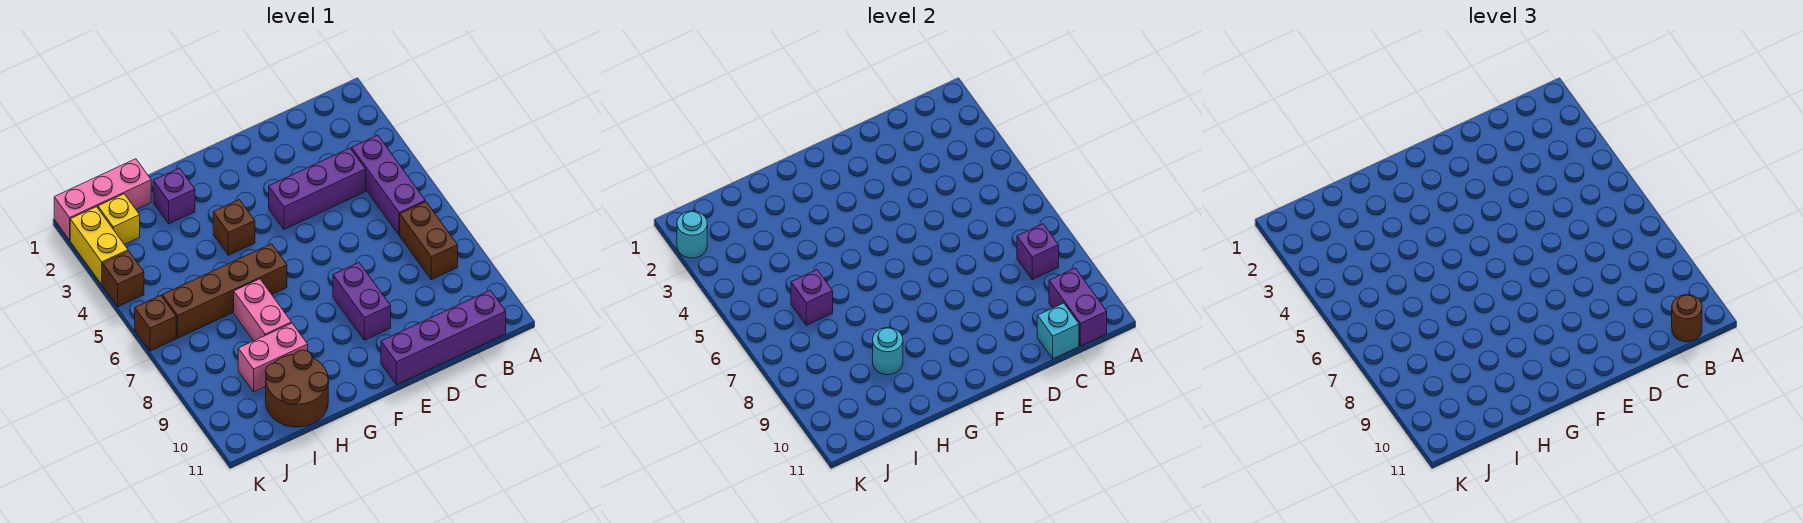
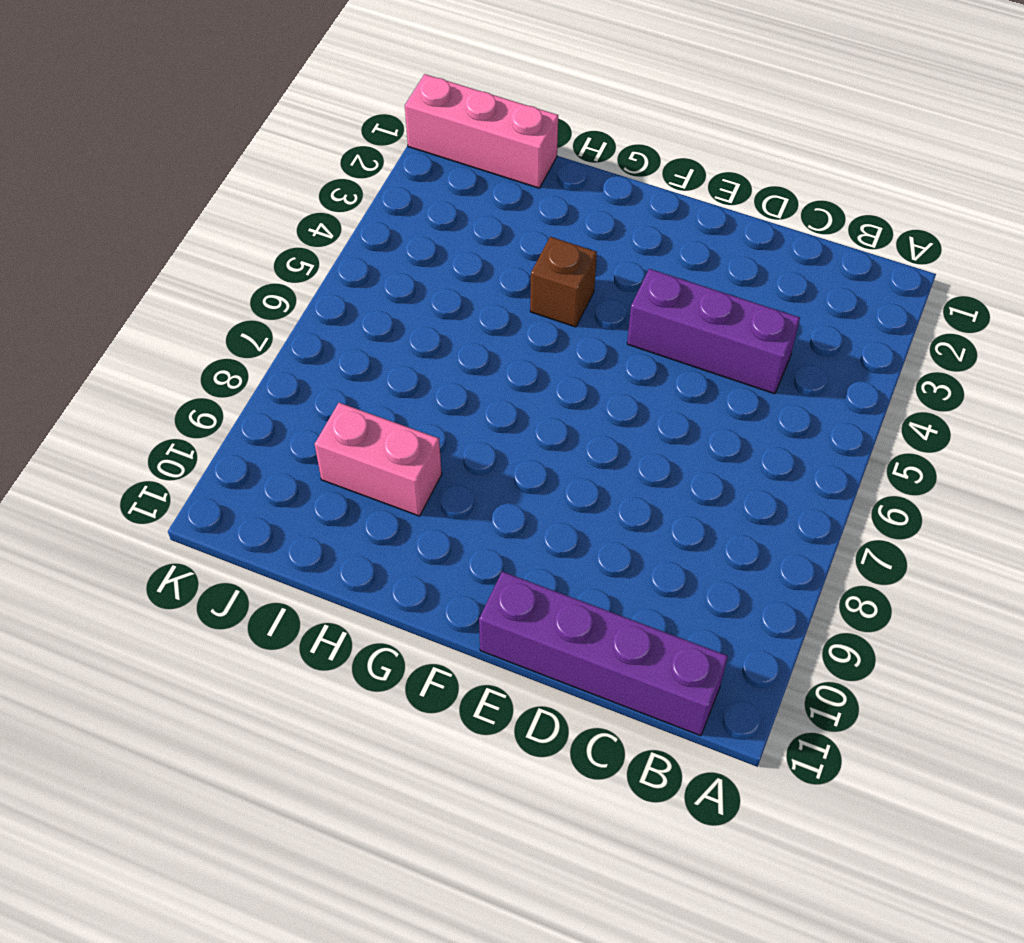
none -> purple 1x3 brick [352,135,425,235]
none -> brown 1x2 brick [400,202,458,280]
none -> purple 1x2 brick [333,263,391,340]

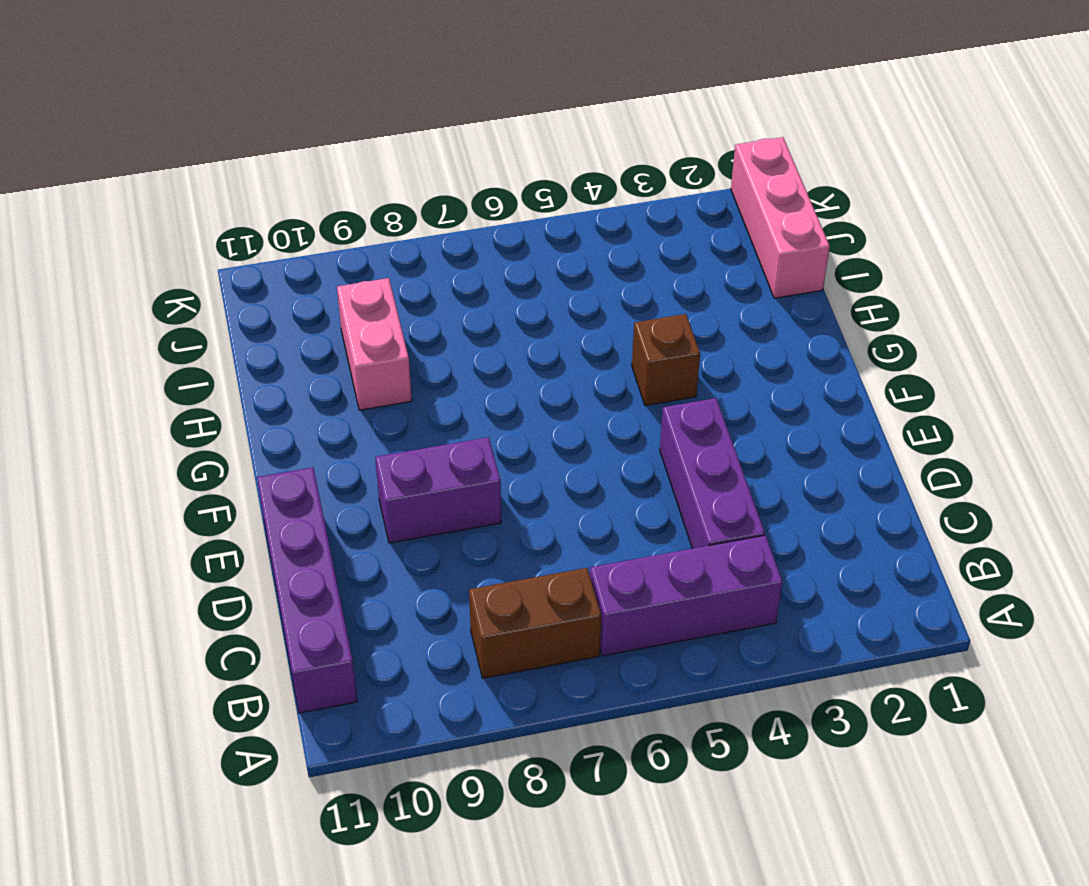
none -> brown 1x4 brick [162,244,287,338]
none -> purple 1x1 brick [153,168,195,224]
none -> pink 1x2 brick [234,279,291,341]

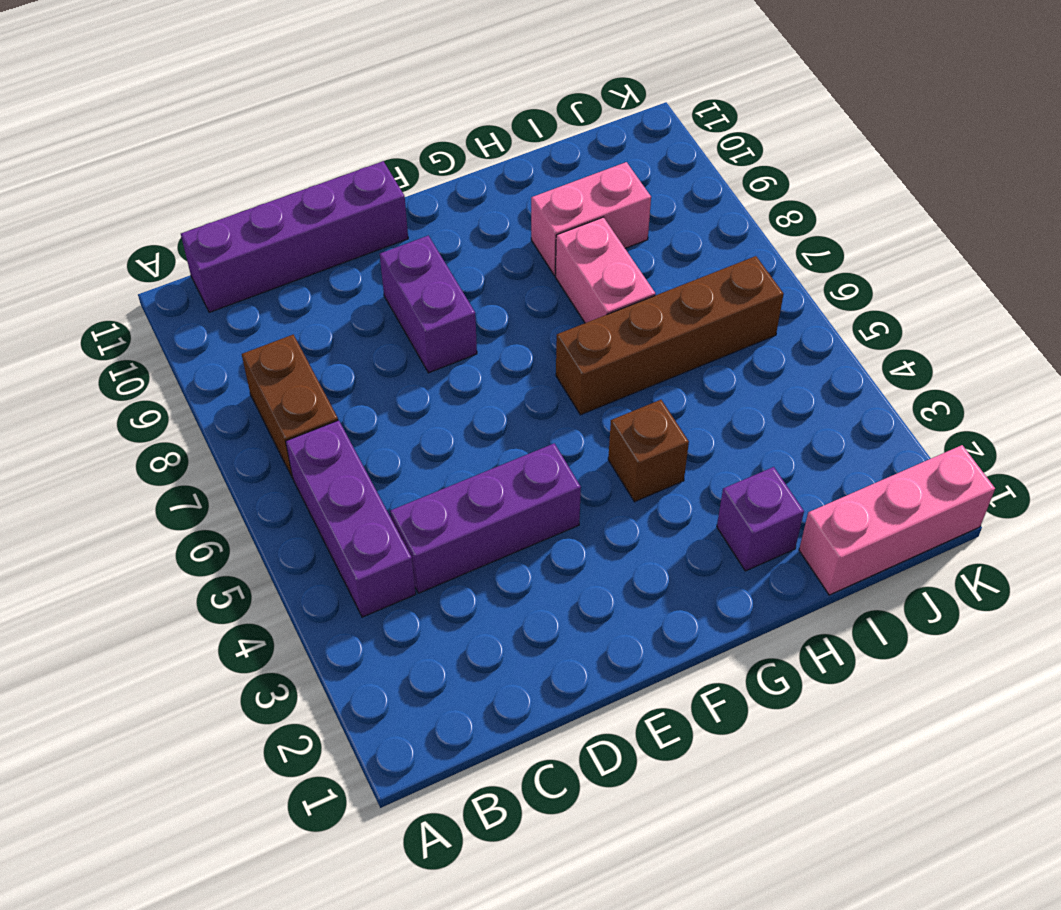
none -> brown 2x2 round brick [266,350,329,427]
none -> yellow 1x1 brick [98,194,140,245]
none -> yellow 1x2 brick [70,207,128,284]

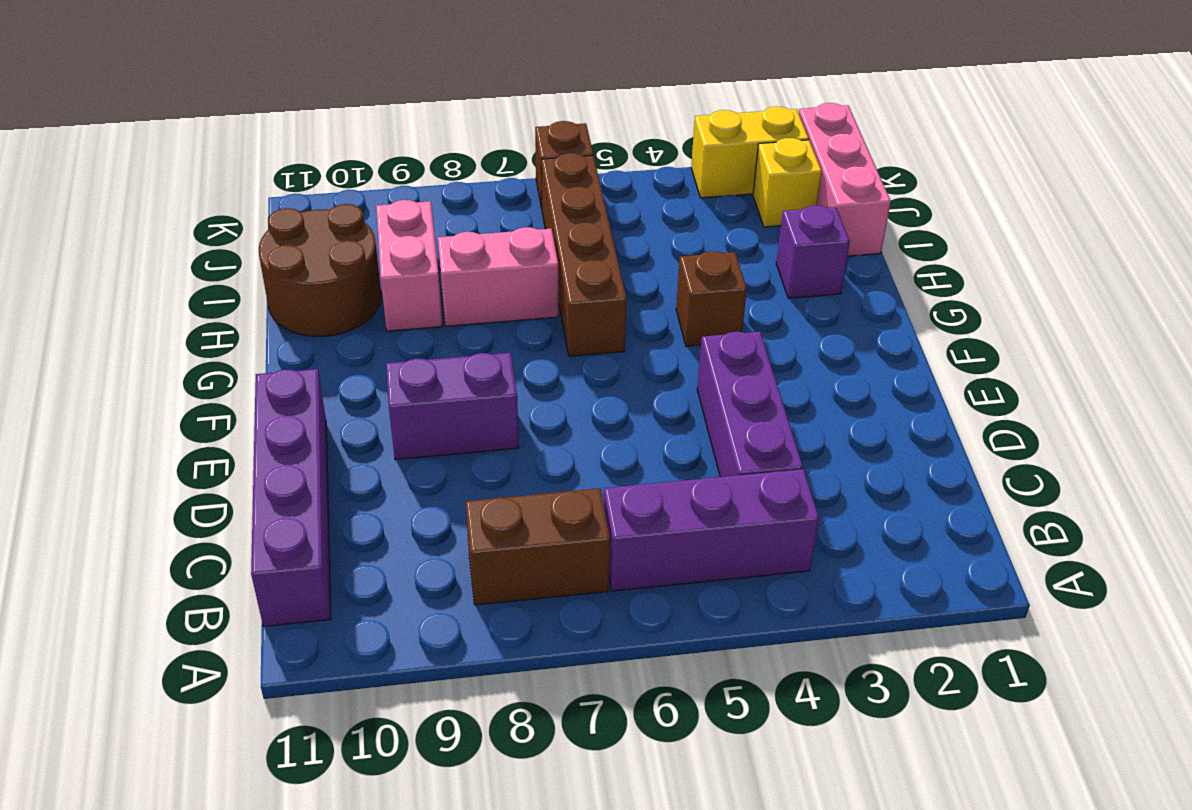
none -> brown 1x1 brick [102,251,144,307]
none -> purple 1x1 brick [1017,224,1059,280]
none -> purple 1x2 brick [1049,268,1107,346]

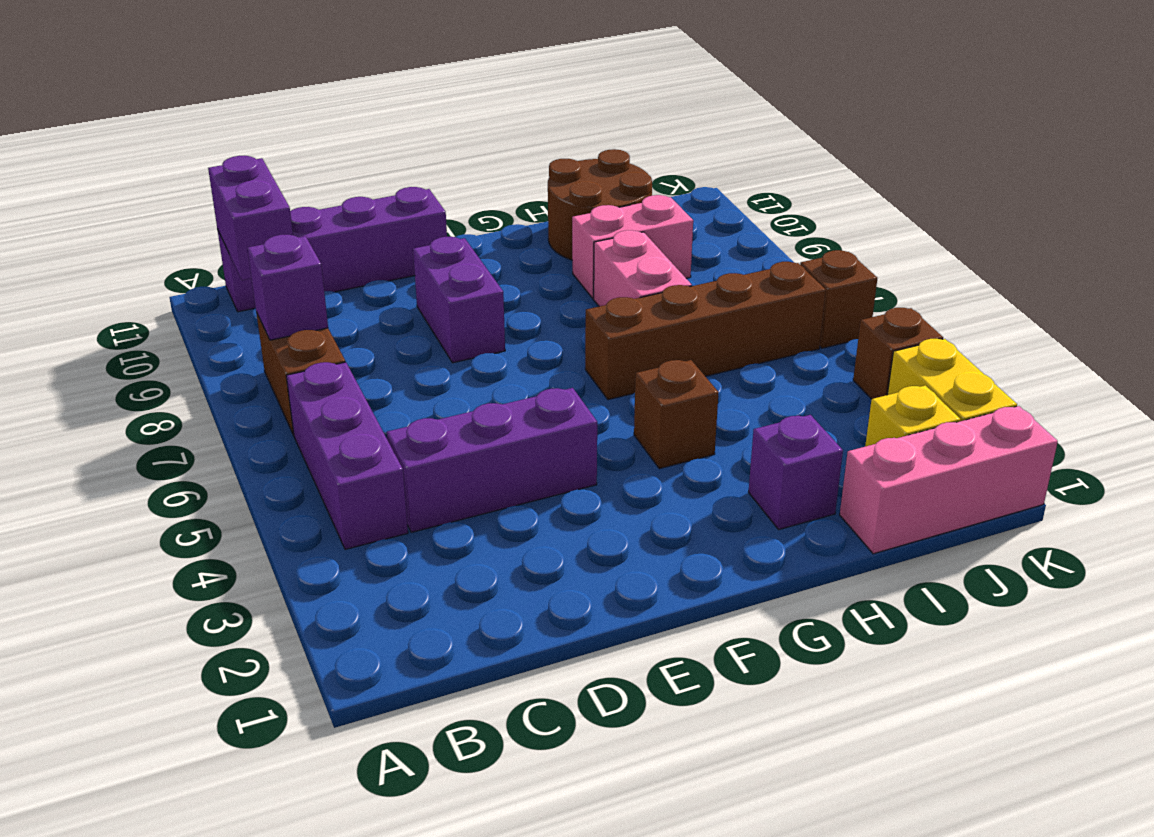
none -> cyan 1x1 brick [1037,303,1079,359]
none -> cyan 1x1 round brick [873,328,903,375]
none -> purple 1x1 brick [791,270,833,325]

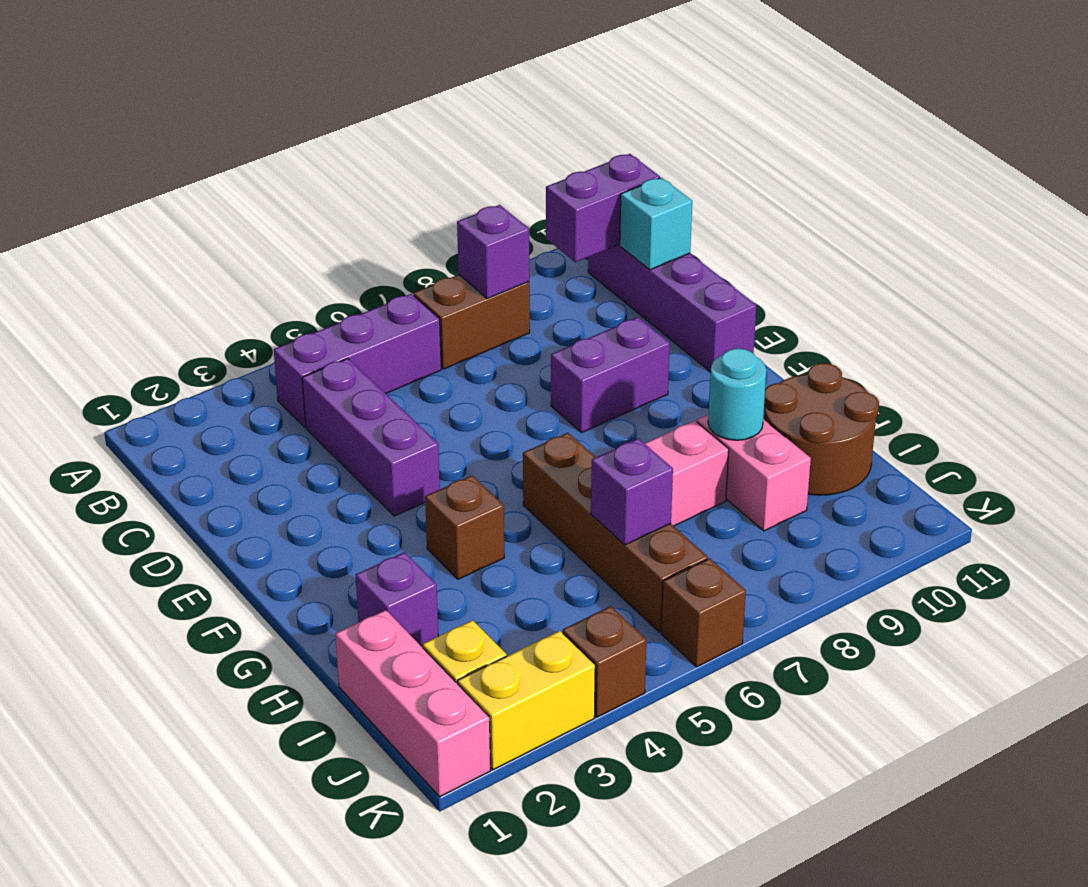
none -> cyan 1x1 round brick [677,211,707,258]
none -> brown 1x1 round brick [1672,295,1702,342]

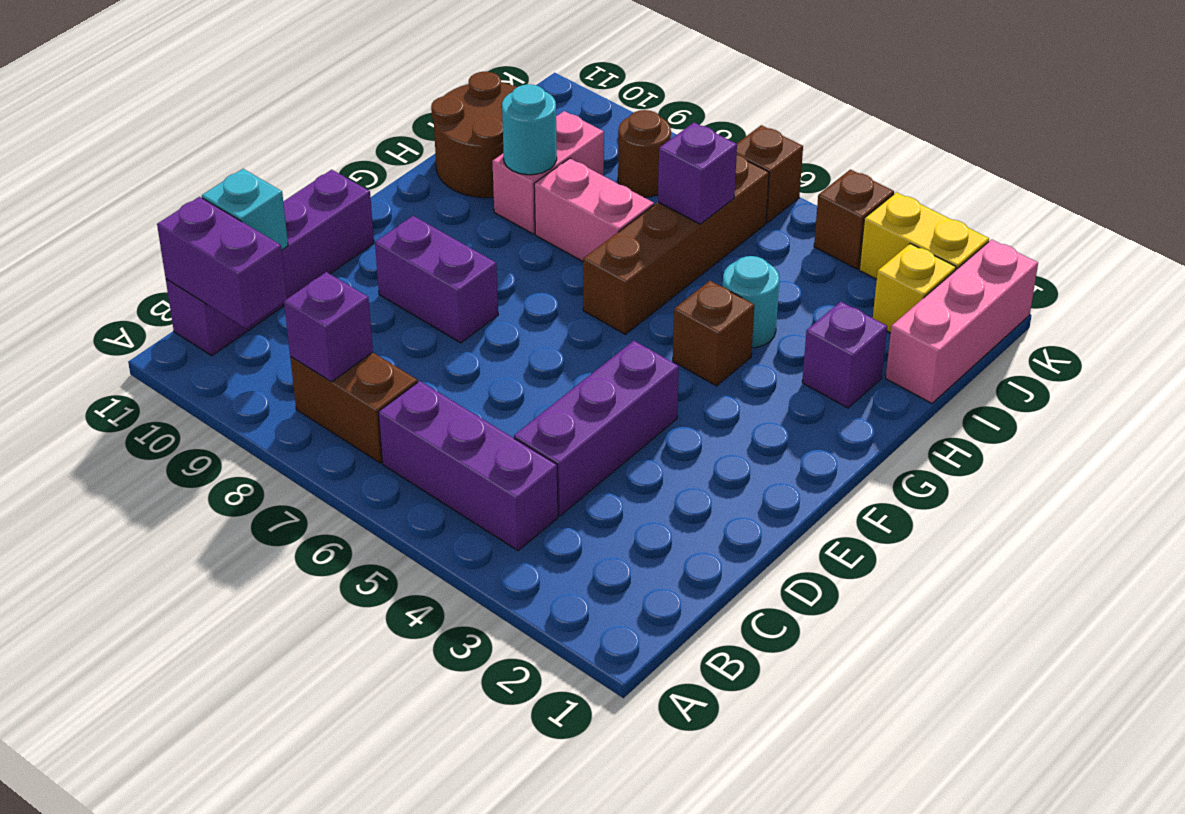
cyan 1x1 round brick [723,256,779,348] -> cyan 1x1 round brick moved to [677,211,707,258]
brown 1x1 round brick [618,110,671,197] -> brown 1x1 round brick moved to [1672,295,1702,342]

